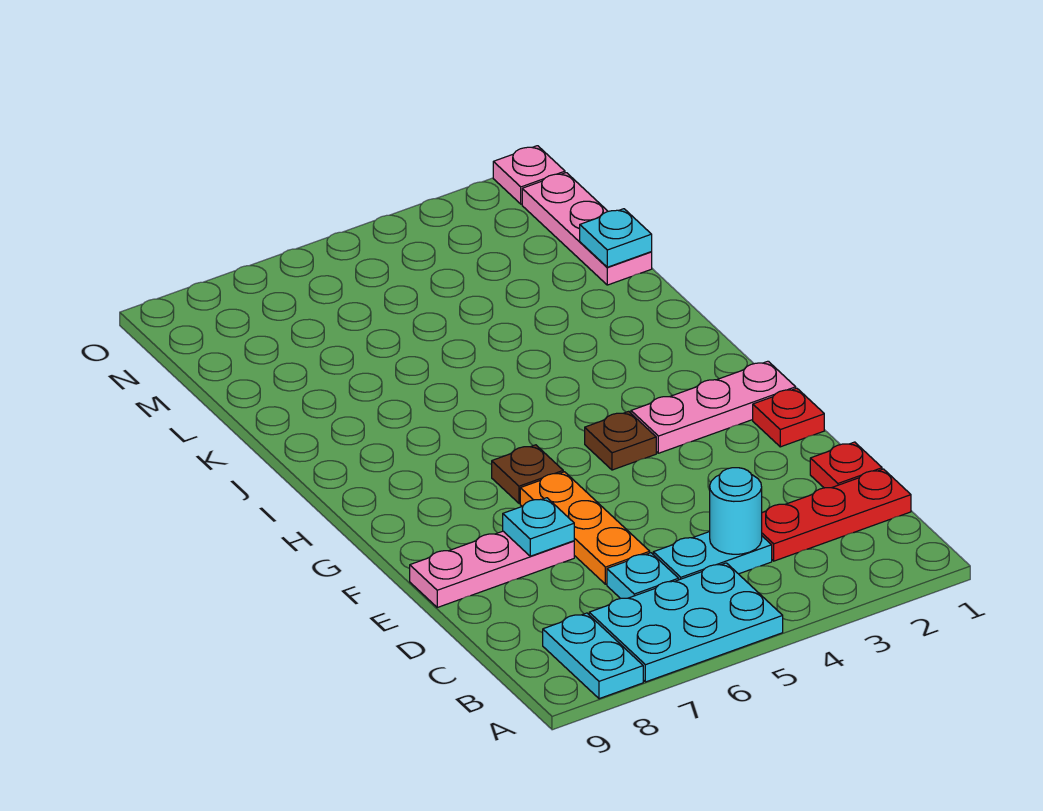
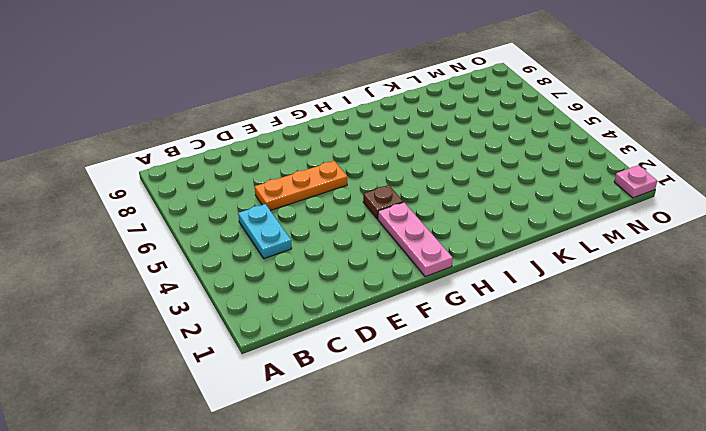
none -> cyan 2x3 plate [589,563,783,682]
none -> cyan 1x2 plate [543,613,643,699]
none -> red 1x3 plate [762,469,911,561]

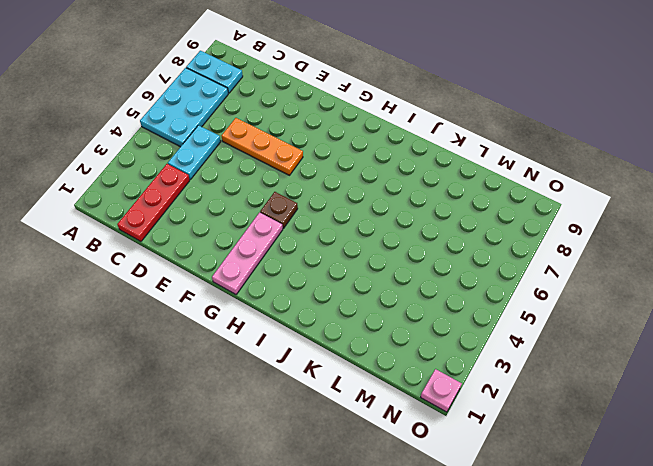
none -> cyan 1x1 plate [607,553,679,599]
none -> red 1x1 plate [810,442,882,488]
none -> pink 1x3 plate [410,531,574,607]

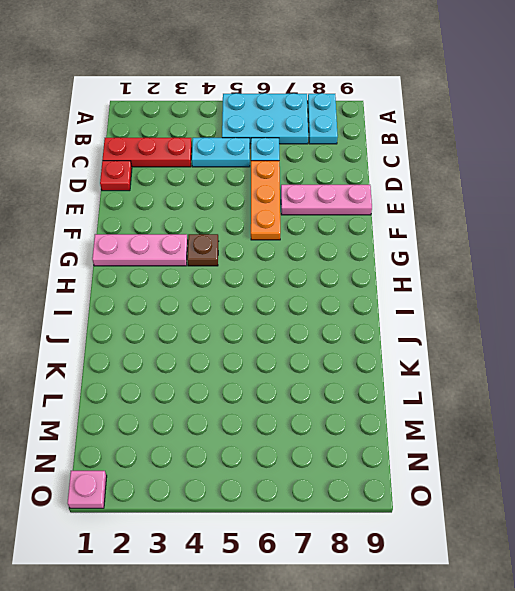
none -> red 1x1 plate [753,388,824,447]
none -> brown 1x1 plate [492,445,563,503]
none -> pink 1x3 plate [522,173,652,285]

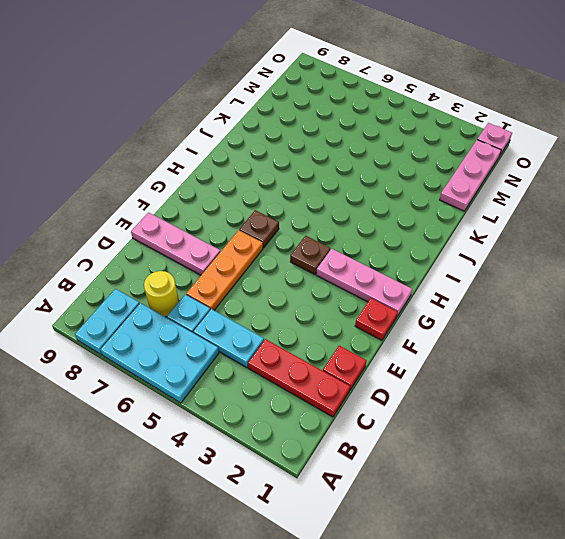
yellow 1x1 round brick [144,271,179,317] -> none
none -> cyan 1x1 round brick [710,468,762,554]
none -> cyan 1x1 plate [503,498,574,556]
none -> cyan 1x1 plate [580,209,652,267]

